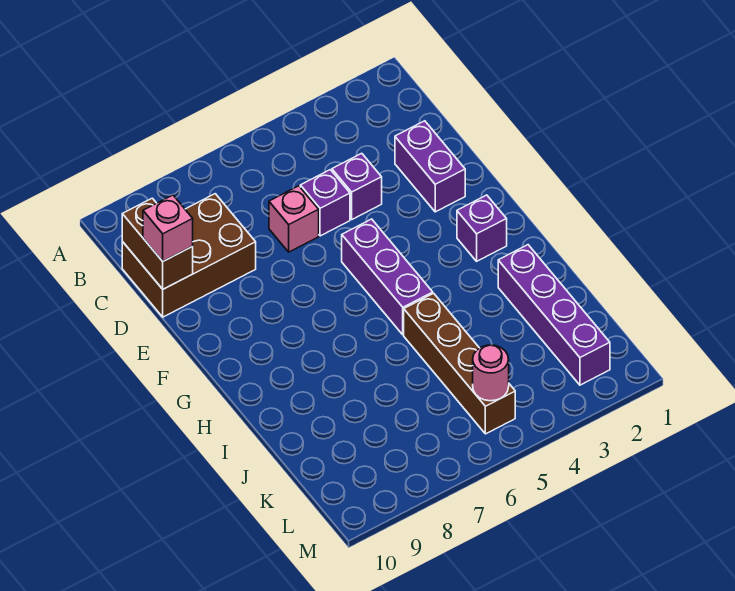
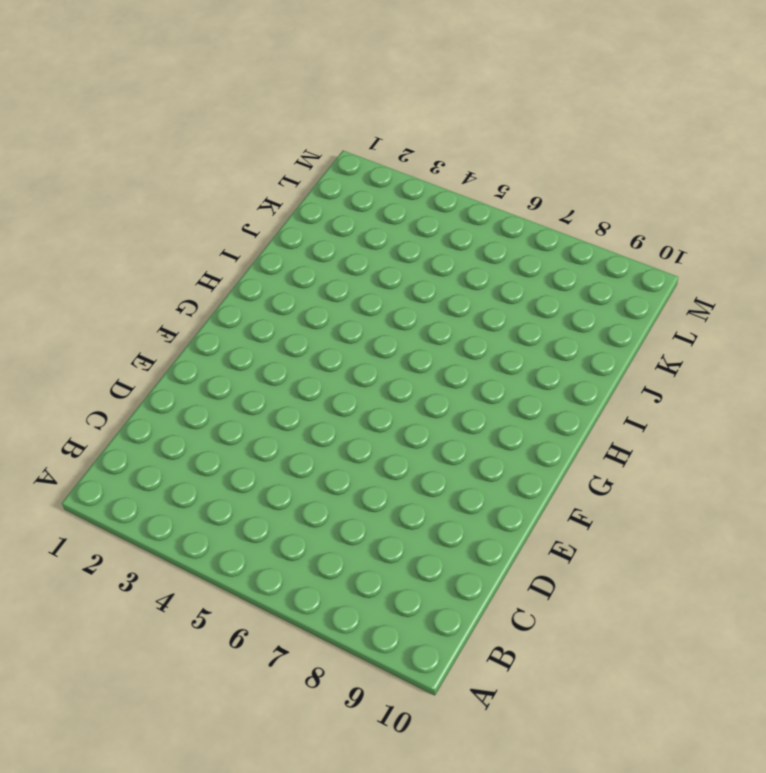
none -> brown 2x3 brick [122,194,256,317]
none -> purple 1x2 brick [395,121,465,212]
none -> purple 1x1 brick [332,153,382,219]

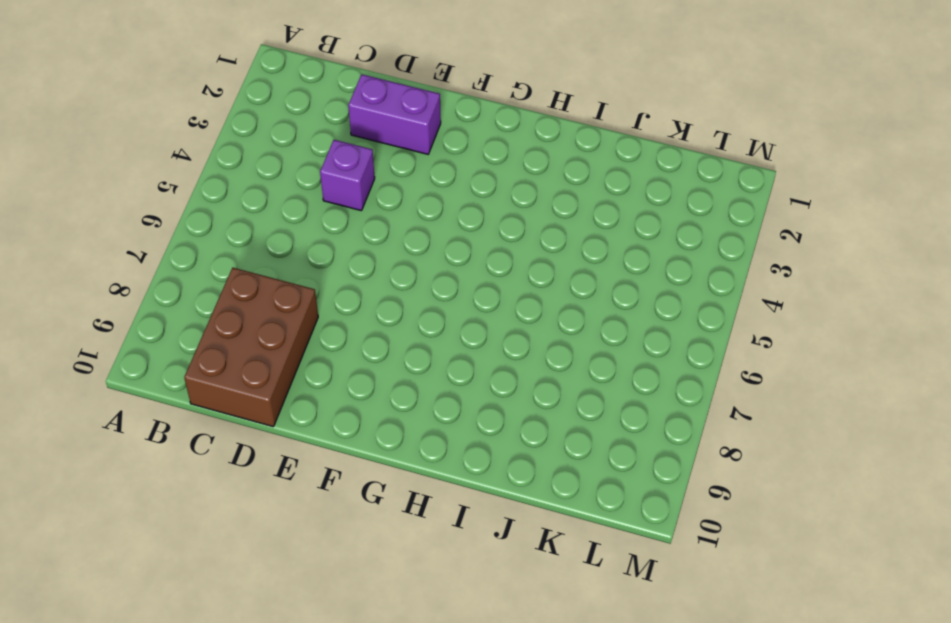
none -> purple 1x1 brick [300,170,350,236]
none -> pink 1x1 brick [269,186,319,252]
none -> purple 1x3 brick [342,219,433,335]

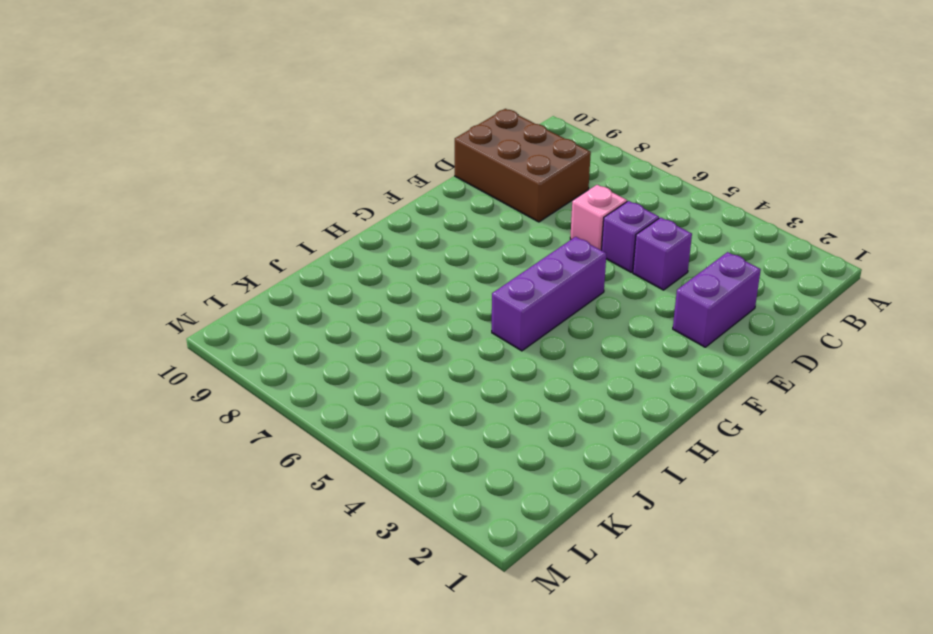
none -> purple 1x1 brick [457,195,507,261]
none -> purple 1x4 brick [498,245,610,385]
none -> brown 1x4 brick [404,293,515,434]

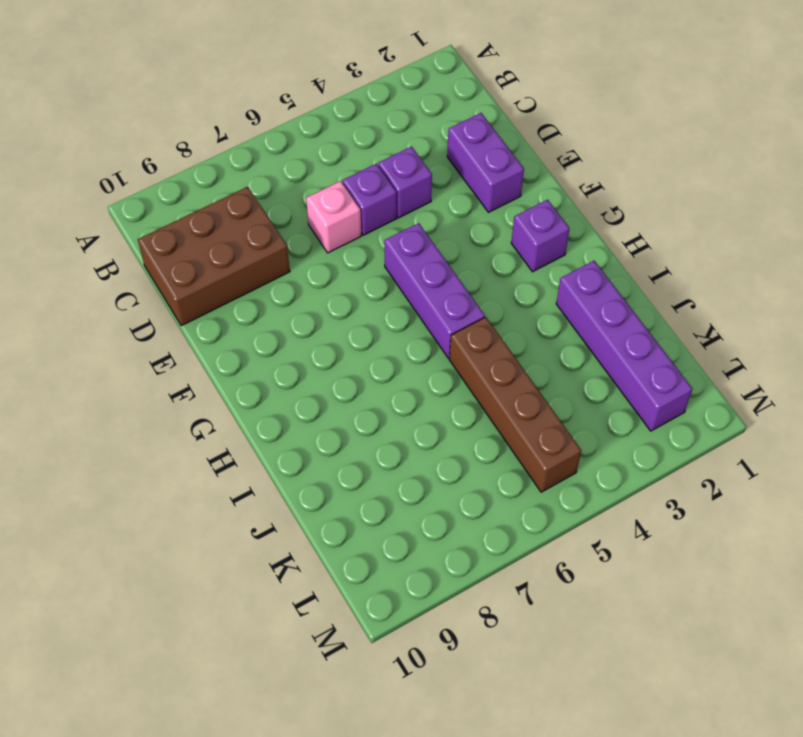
none -> brown 1x2 brick [122,198,193,289]
none -> pink 1x1 round brick [473,345,509,401]
none -> pink 1x1 brick [143,195,193,261]

